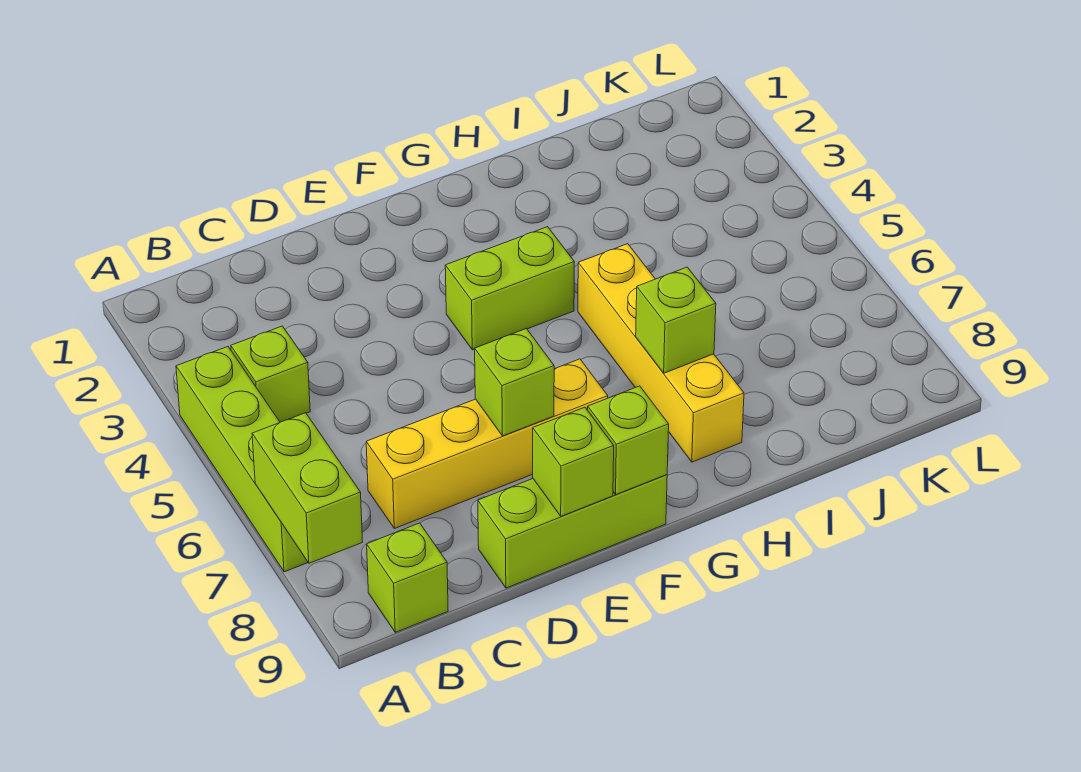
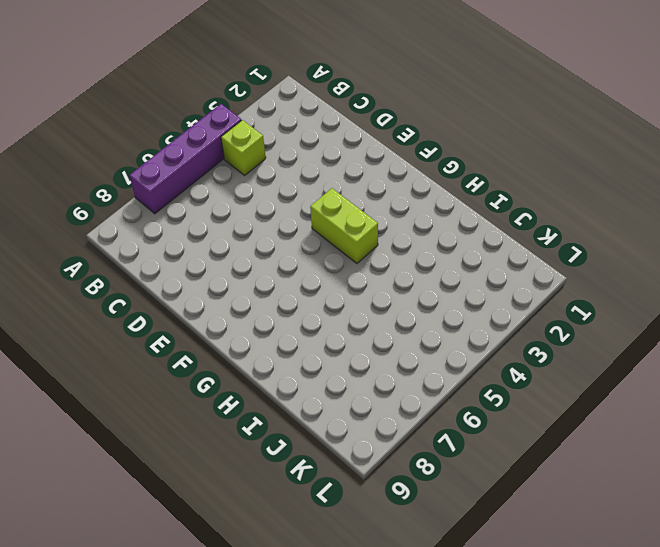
purple 1x4 brick [130,104,242,214] -> lime 1x4 brick [176,347,308,572]
none -> lime 1x1 brick [367,523,448,632]
none -> yellow 1x4 brick [366,359,608,529]
none -> lime 1x3 brick [478,475,667,588]

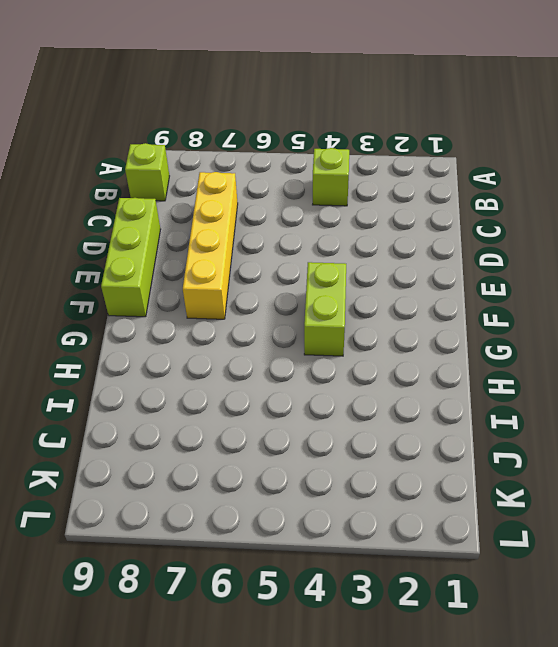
none -> lime 1x4 brick [176,347,308,572]
none -> yellow 1x4 brick [578,244,744,462]
none -> lime 1x2 brick [252,413,363,563]

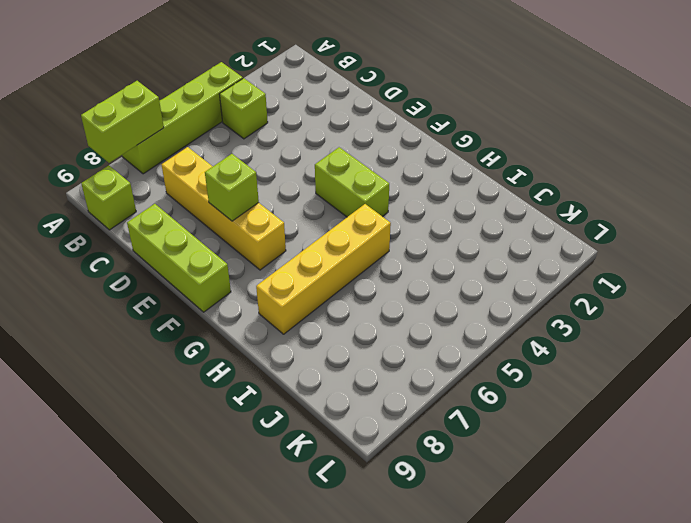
none -> lime 1x1 brick [533,407,614,516]
none -> lime 1x1 brick [588,386,669,495]
none -> lime 1x1 brick [636,267,716,373]

